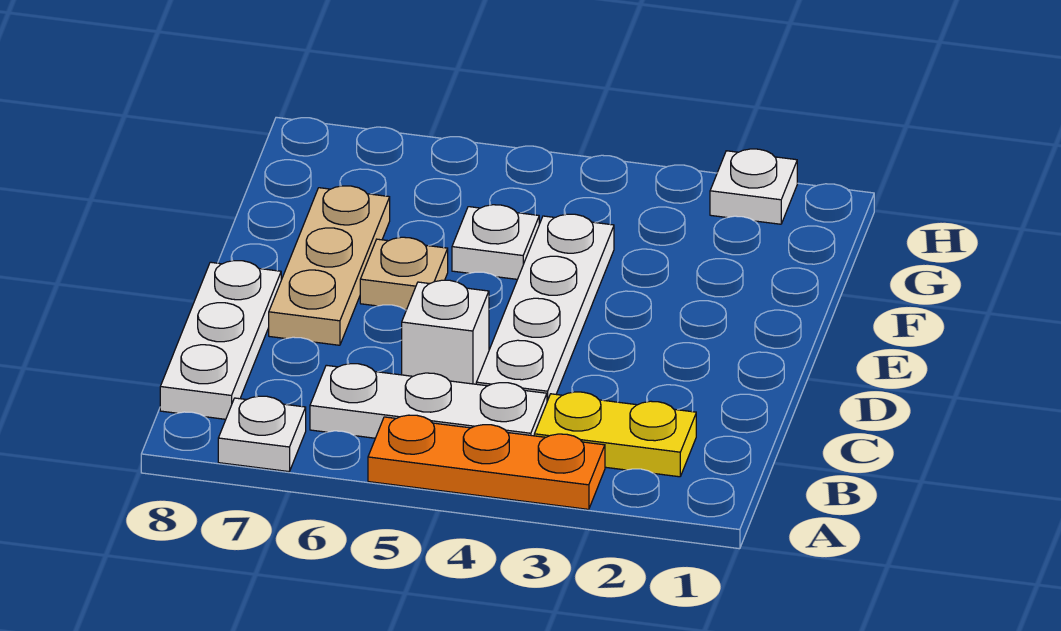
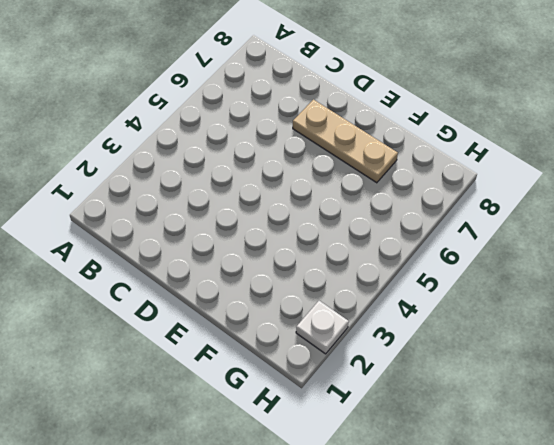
none -> orange 1x3 plate [368,415,605,509]
none -> white 1x1 plate [218,396,306,472]

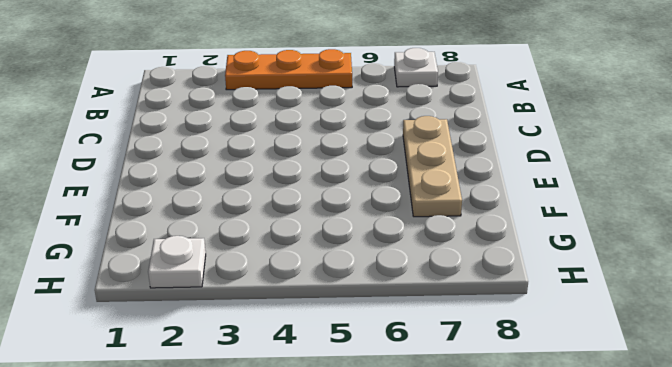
none -> yellow 1x2 plate [534,392,696,477]
none -> white 1x3 plate [310,364,547,438]

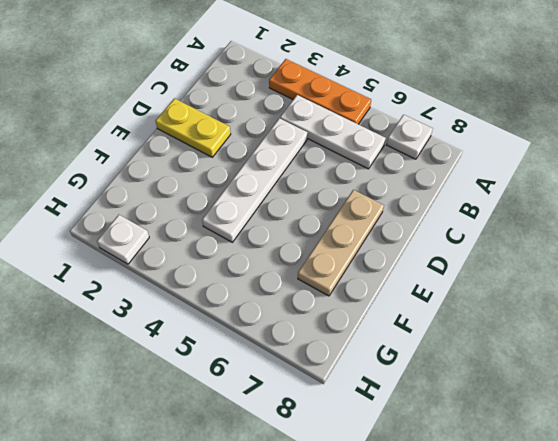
yellow 1x2 plate [155,98,231,157] -> yellow 1x2 plate moved to [534,392,696,477]
none -> white 1x3 plate [160,261,281,419]
none -> white 1x1 brick [402,280,489,384]

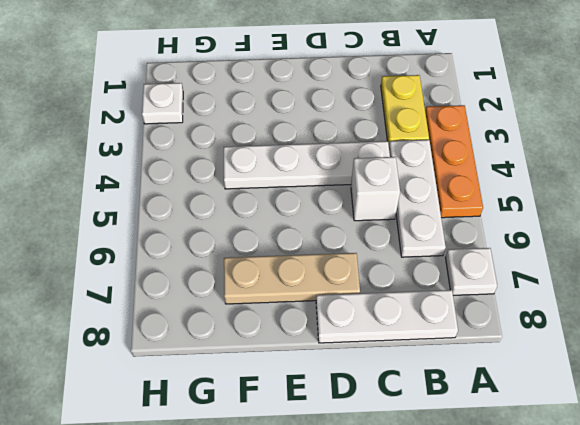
none -> tan 1x1 plate [360,237,448,310]
none -> white 1x1 plate [452,205,539,279]

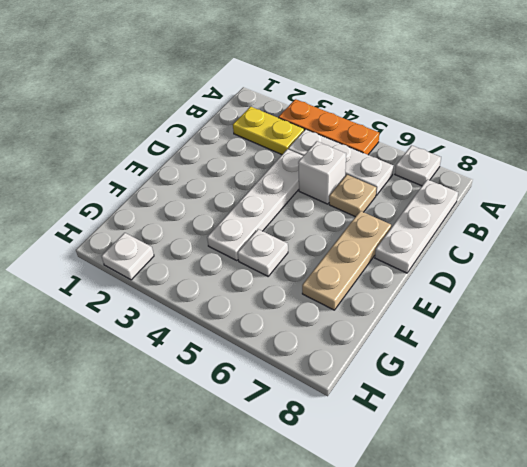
tan 1x1 plate [329,175,376,217] -> tan 1x1 plate moved to [360,237,448,310]

